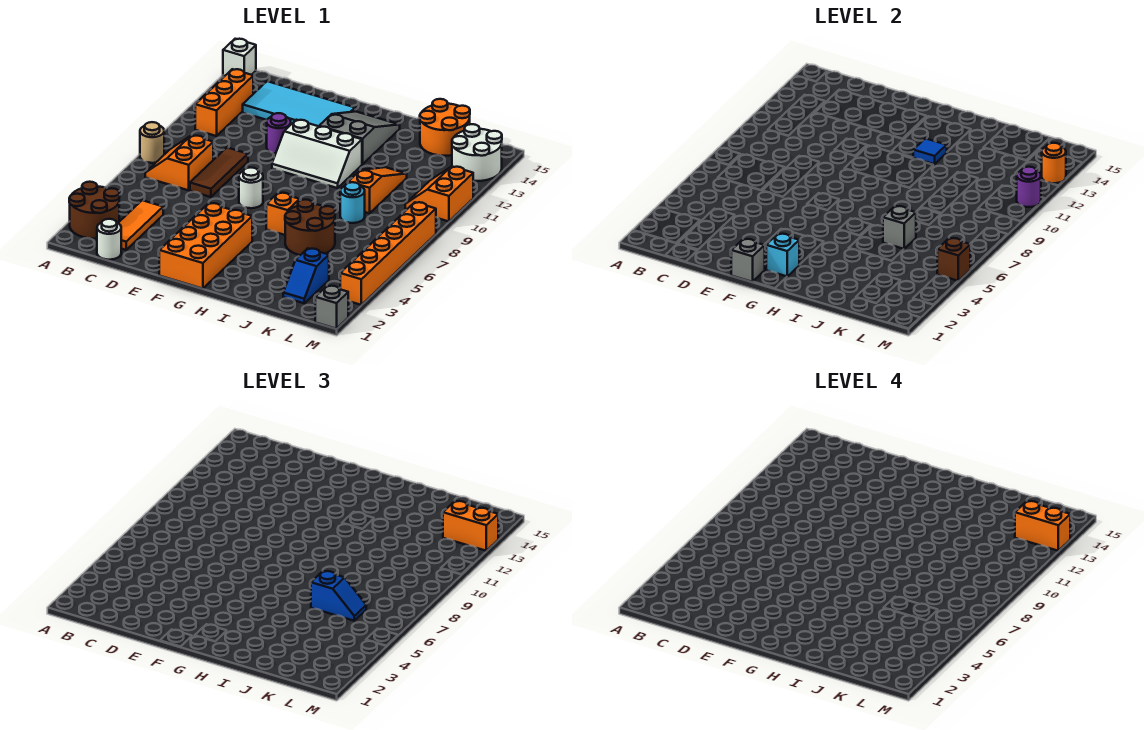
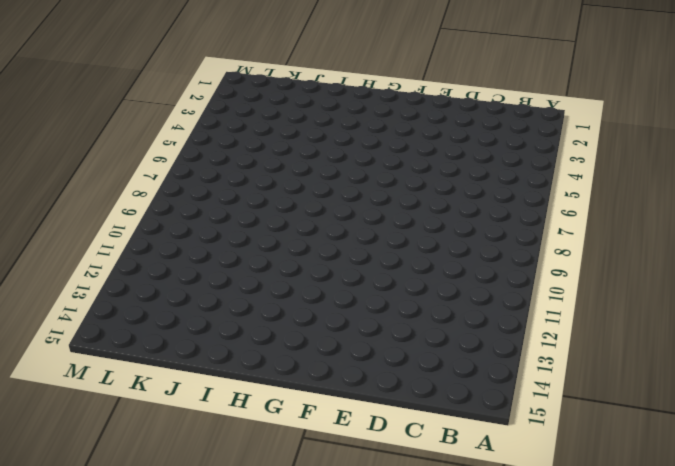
none -> brown 2x2 round brick [69,182,120,239]
none -> tan 1x1 round brick [140,122,164,163]
none -> white 1x1 brick [223,39,256,76]
none -> orange 2x2 slope [145,135,213,190]

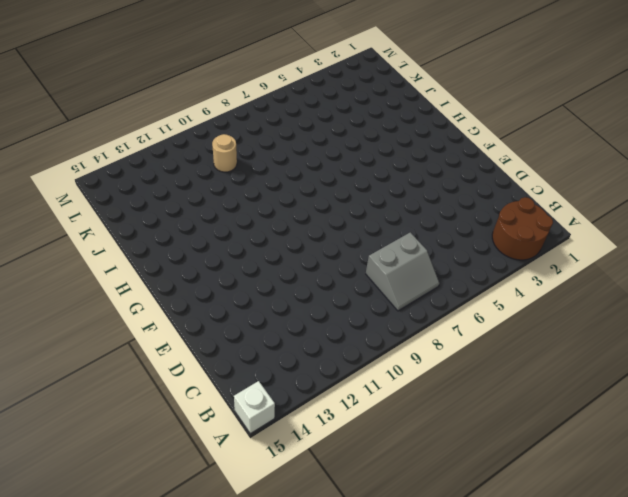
grey 2x2 slope [366,232,439,311] -> orange 2x2 slope [145,135,213,190]
tan 1x1 round brick [212,134,237,172] -> tan 1x1 round brick moved to [140,122,164,163]
none -> orange 1x3 brick [195,69,253,136]
none -> white 1x1 round brick [97,219,121,260]
none -> orange 1x3 tile [119,200,163,250]
none -> cyan 2x4 tile [243,81,355,126]

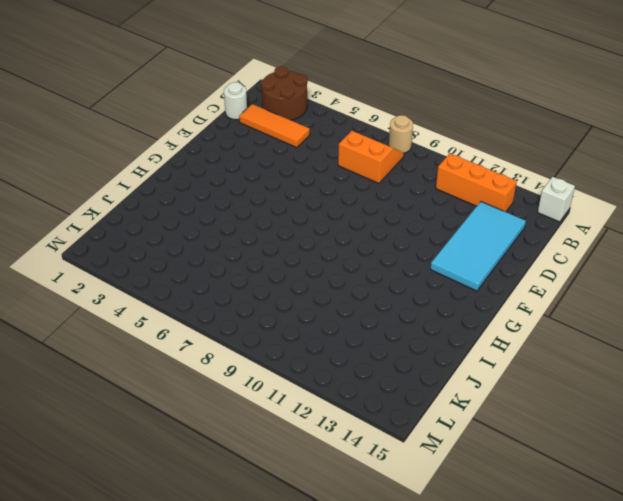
none -> brown 1x3 tile [190,148,248,197]
none -> purple 1x1 round brick [267,113,291,154]
none -> orange 2x4 brick [159,203,252,289]
none -> white 1x1 round brick [239,168,263,208]

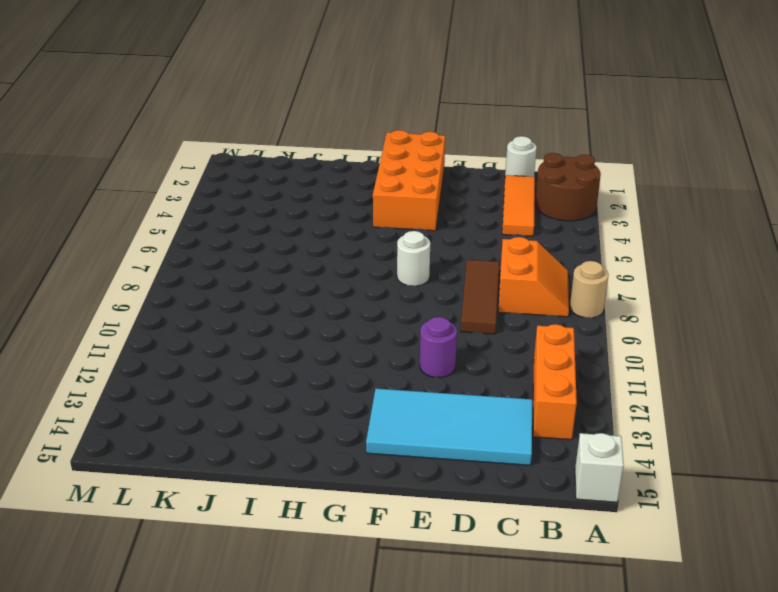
none -> white 2x3 slope [272,120,362,188]
none -> grey 2x3 slope [319,112,400,164]
none -> orange 1x1 brick [266,193,300,235]
none -> brown 2x2 round brick [285,199,335,255]

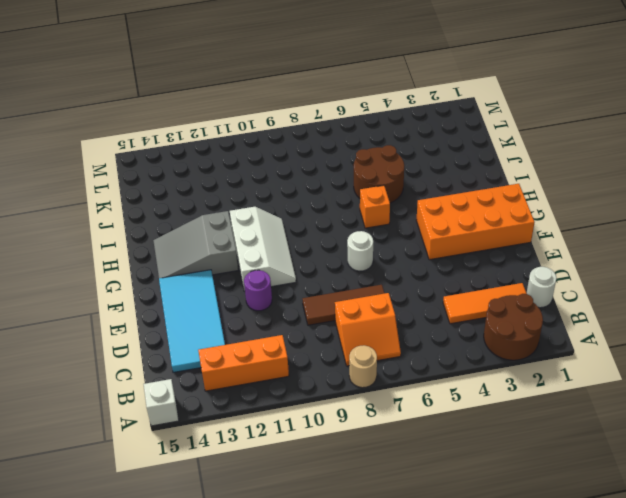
none -> cyan 1x1 round brick [340,182,365,223]
none -> orange 1x3 slope [348,167,407,213]
none -> orange 2x2 round brick [420,99,470,156]
none -> blue 1x2 slope [283,248,329,303]

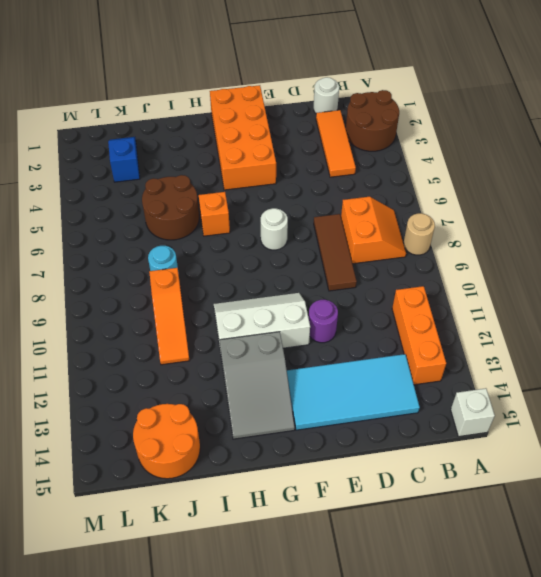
none -> orange 2x2 slope [405,166,473,222]
none -> white 2x2 round brick [452,124,502,181]
none -> grey 1x1 brick [315,286,348,329]
none -> orange 1x6 brick [340,202,436,305]

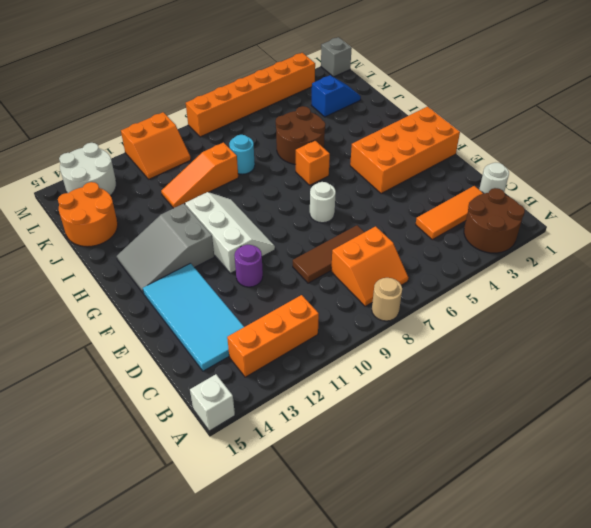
none -> grey 1x1 brick [731,239,765,282]
none -> cyan 1x1 brick [766,234,799,276]
none -> blue 1x1 tile [913,138,947,164]
none -> grey 1x1 brick [883,206,916,249]

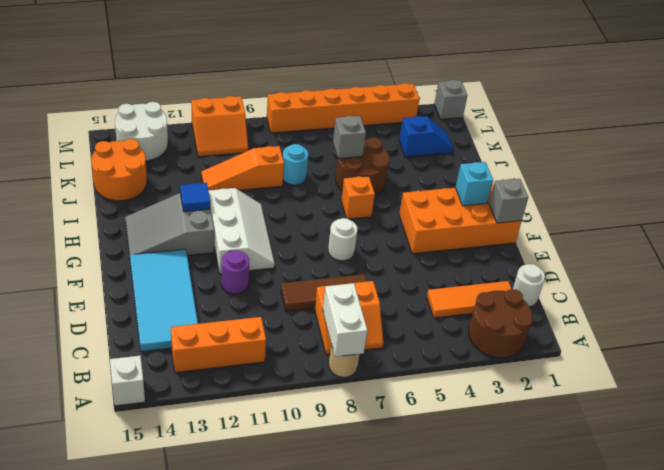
white 1x2 brick [323,283,368,357] -> none
none -> brown 1x1 brick [937,238,970,281]
none -> purple 1x1 round brick [1017,167,1041,207]
none -> orange 1x1 round brick [1042,143,1066,183]
none -> blue 1x2 slope [311,571,366,621]

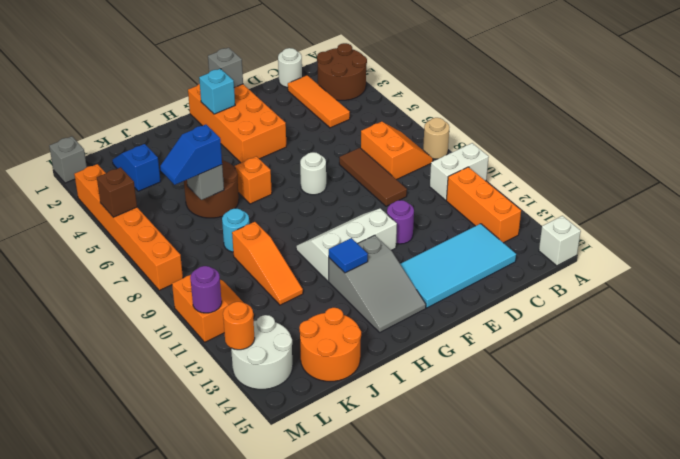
white 1x2 brick [430,143,489,200] -> none
none -> orange 1x2 brick [443,501,498,551]
none -> orange 1x2 brick [1015,501,1070,551]

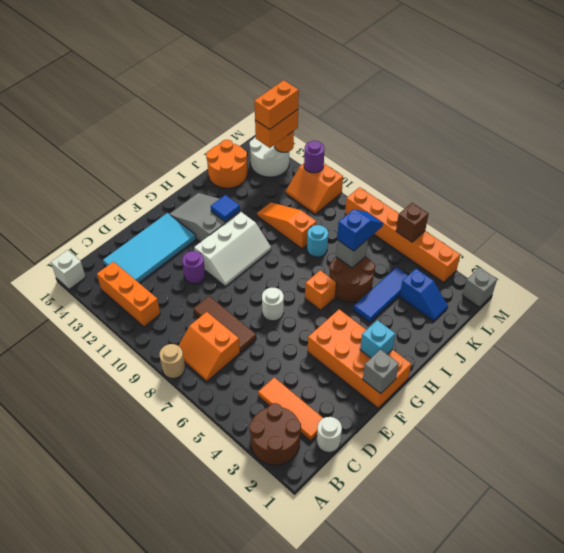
blue 1x3 tile [354,267,408,323] -> none

